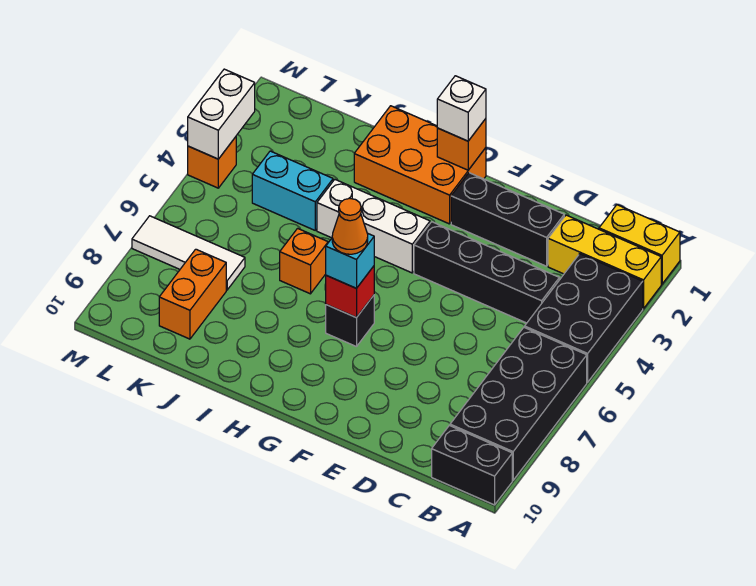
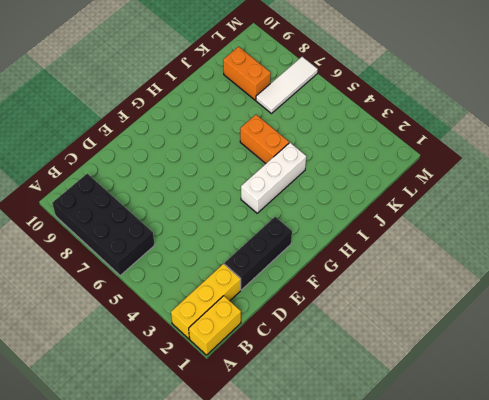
orange 1x2 brick [240,115,289,164] -> orange 1x1 brick [280,228,328,294]
none -> black 2x3 brick [525,254,643,382]
none -> black 1x2 brick [432,425,512,505]
none -> black 1x4 brick [414,222,559,323]

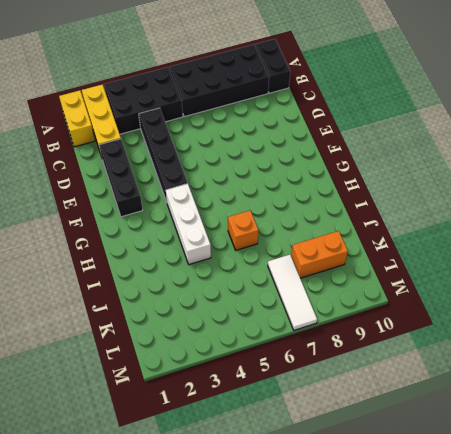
none -> orange 2x3 brick [354,106,486,224]
none -> black 1x1 brick [326,295,374,347]
none -> cyan 1x2 brick [252,151,333,230]

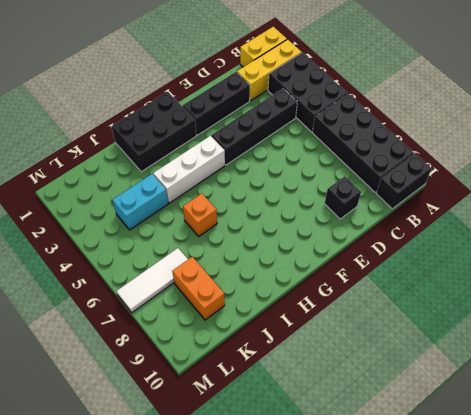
black 1x1 brick [325,176,361,219] -> black 1x1 brick moved to [326,295,374,347]
black 2x3 brick [111,92,196,172] -> orange 2x3 brick [354,106,486,224]
none -> orange 1x1 brick [188,137,236,188]
none -> orange 1x1 brick [437,119,486,170]
none -> red 1x1 brick [326,266,374,318]

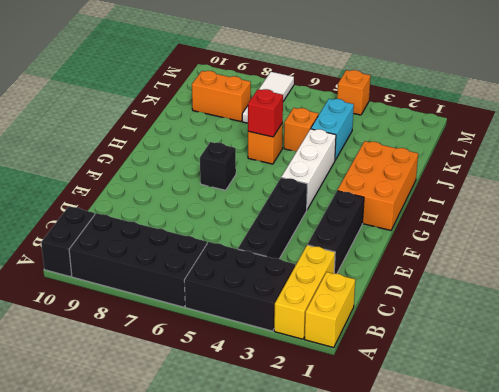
red 1x1 brick [248,89,283,137] -> red 1x1 brick moved to [326,266,374,318]
orange 1x1 brick [284,108,318,152] -> orange 1x1 brick moved to [437,119,486,170]
none -> white 1x2 brick [188,69,255,159]
none -> white 1x1 brick [437,76,486,141]
none -> cyan 1x1 brick [326,233,374,288]

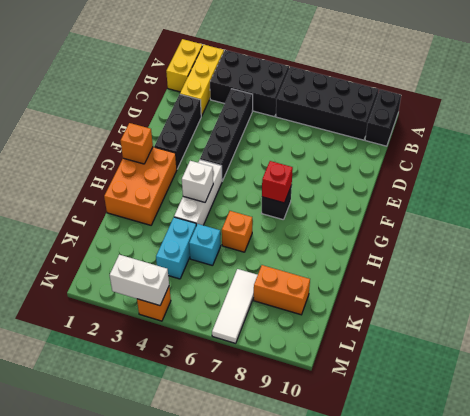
white 1x1 brick [182,161,213,202] -> white 1x1 brick moved to [437,76,486,141]
cyan 1x1 brick [189,224,221,266] -> cyan 1x1 brick moved to [326,233,374,288]
none -> orange 1x1 cone [332,199,368,254]

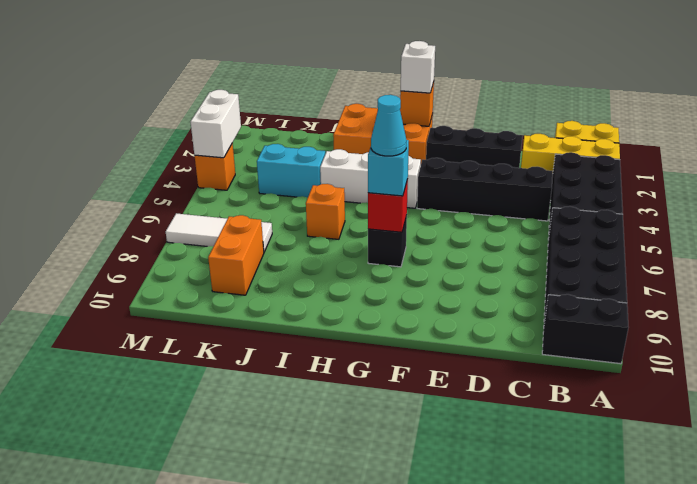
cyan 1x1 cone [371,95,406,156] -> orange 1x1 cone [332,199,368,254]

